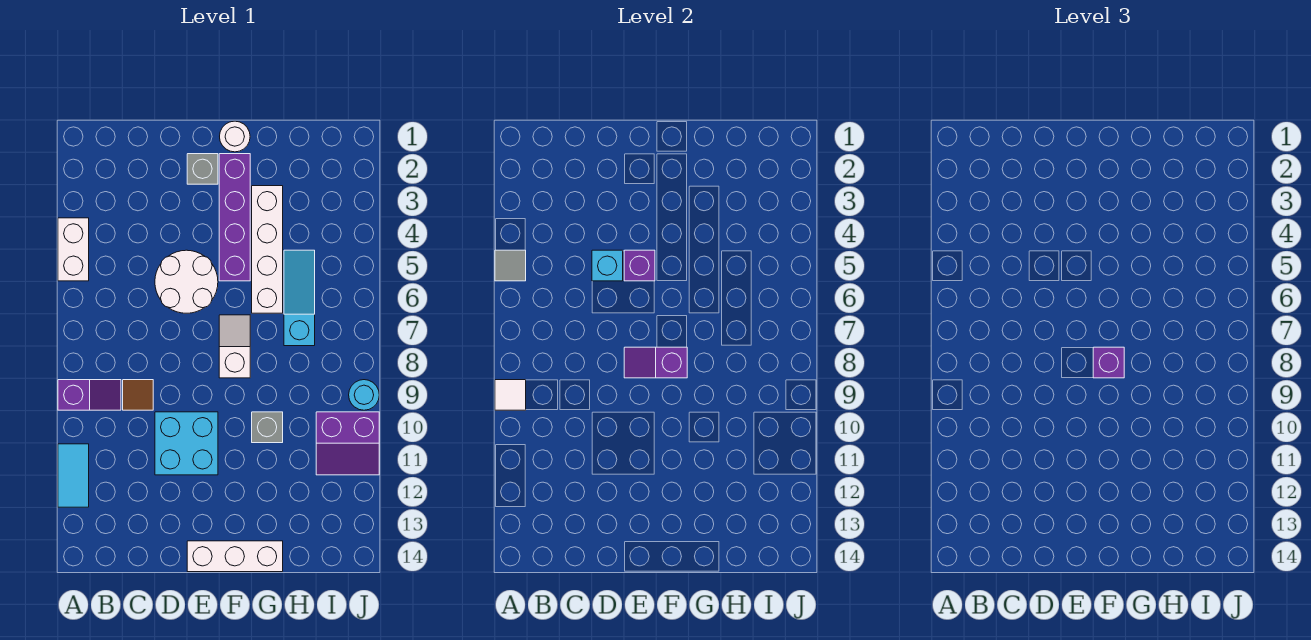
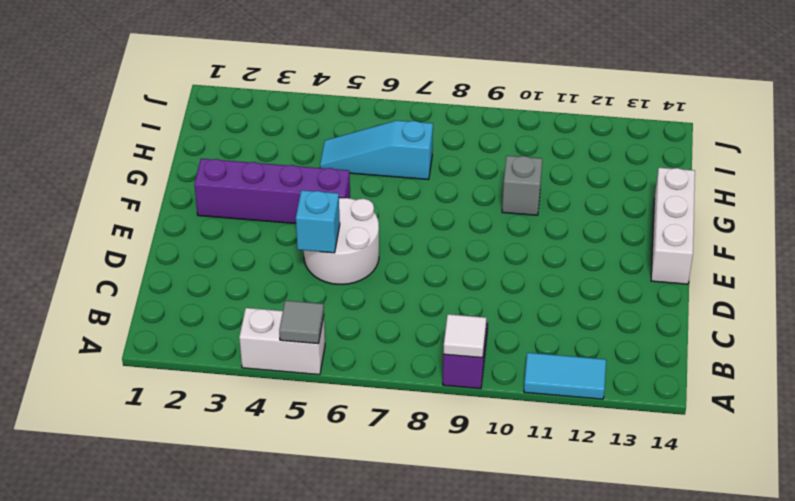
none -> brown 1x1 tile [123,380,153,410]
none -> cyan 2x2 brick [155,412,218,475]
none -> grey 1x1 brick [187,154,218,184]

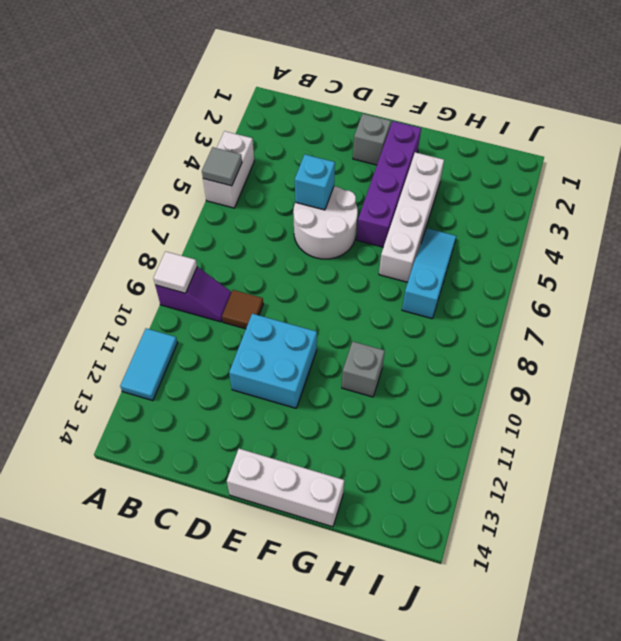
none -> white 1x1 round brick [220,121,250,152]
none -> white 1x2 slope [219,315,250,378]
none -> purple 2x2 slope [316,412,379,475]

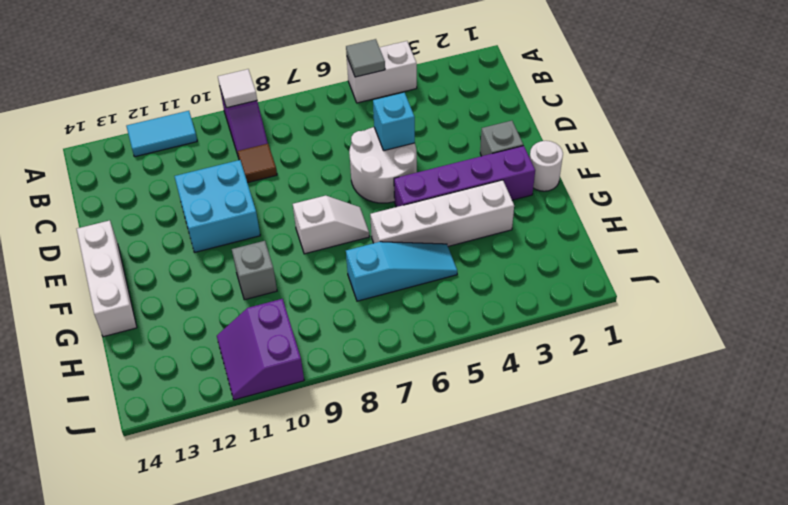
none -> cyan 1x1 round brick [349,380,379,410]
none -> purple 1x1 brick [624,250,655,281]
none -> purple 1x2 slope [624,347,687,378]

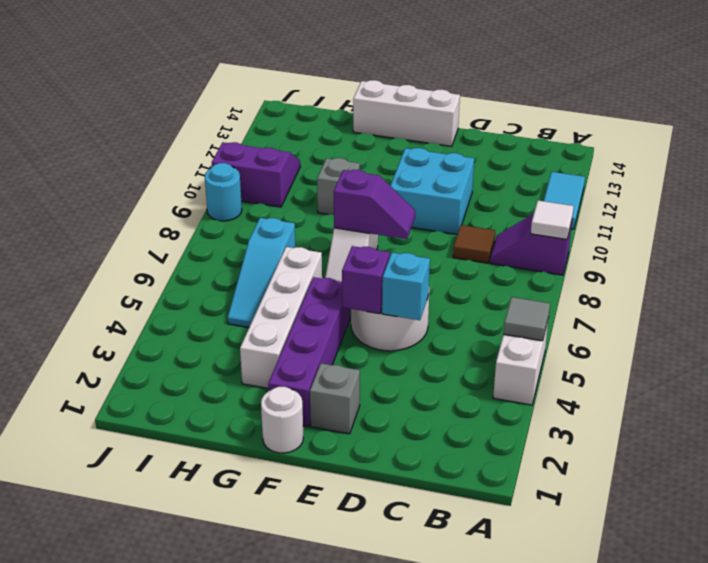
none -> purple 1x1 brick [1093,347,1124,378]

